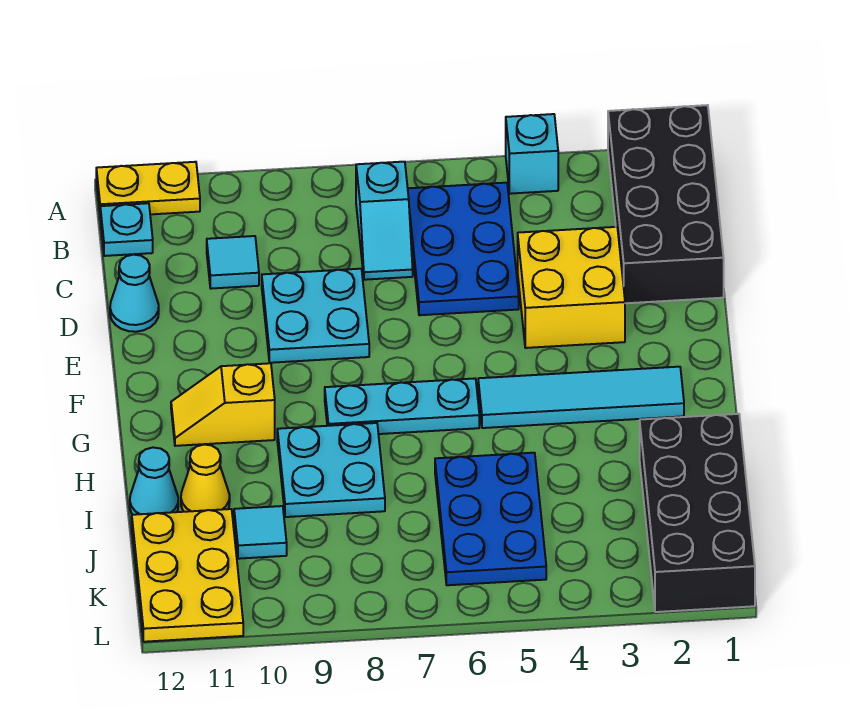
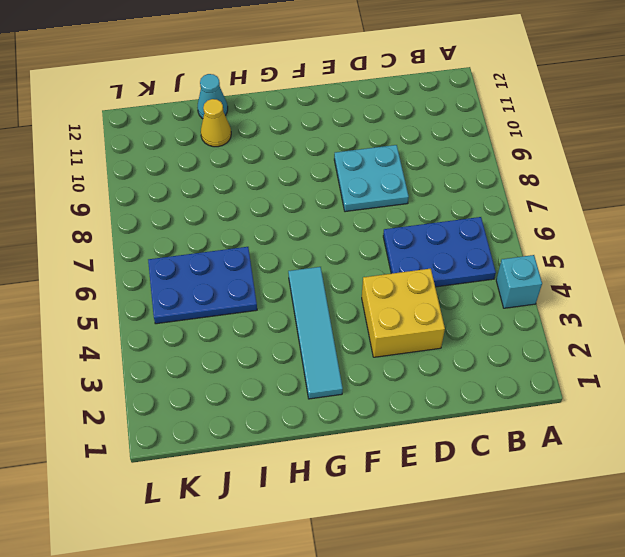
none -> black 2x4 brick [608,105,724,303]
none -> yellow 1x2 plate [96,162,200,214]
none -> cyan 1x2 slope [356,162,413,280]

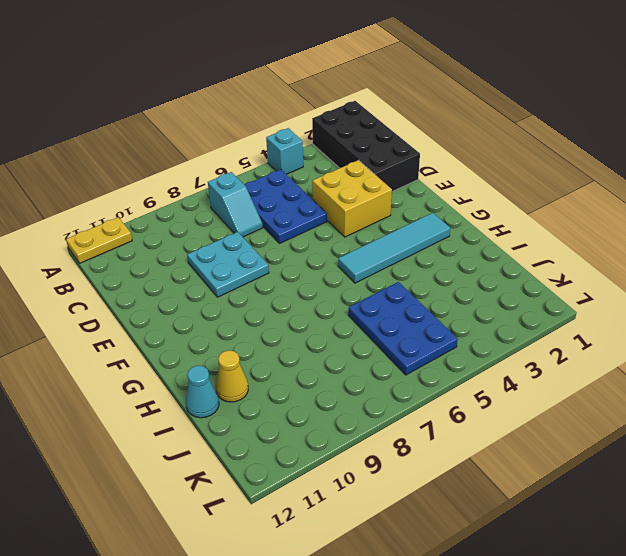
none -> cyan 1x1 plate [100,203,153,256]
none -> cyan 1x1 tile [207,236,259,289]
none -> cyan 1x1 cone [110,255,159,332]

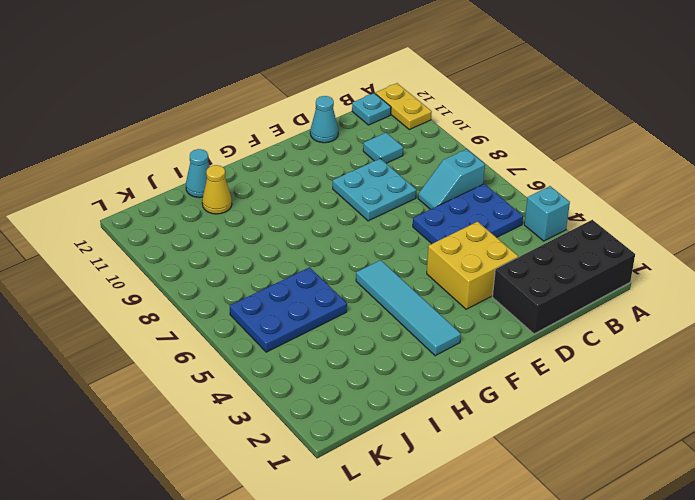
none -> cyan 1x3 plate [325,378,479,434]
none -> yellow 1x2 slope [171,363,275,446]
none -> cyan 2x2 plate [277,423,385,517]

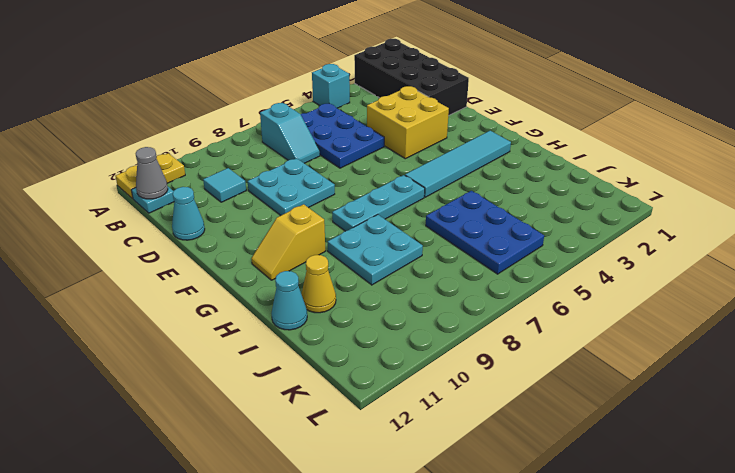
grey 1x1 cone [136,147,168,199] -> none
none -> black 2x4 brick [640,414,755,612]
none -> cyan 1x1 tile [234,506,287,559]
none -> yellow 2x3 plate [132,509,243,642]

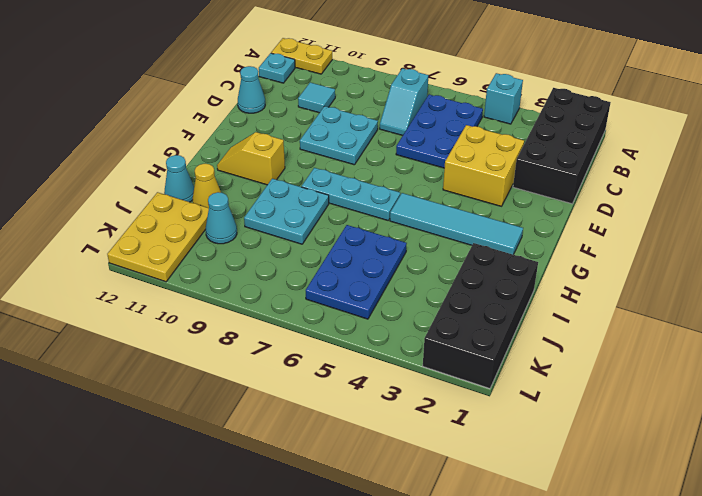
cyan 1x1 cone [206,192,237,244] -> cyan 1x1 tile [234,506,287,559]

